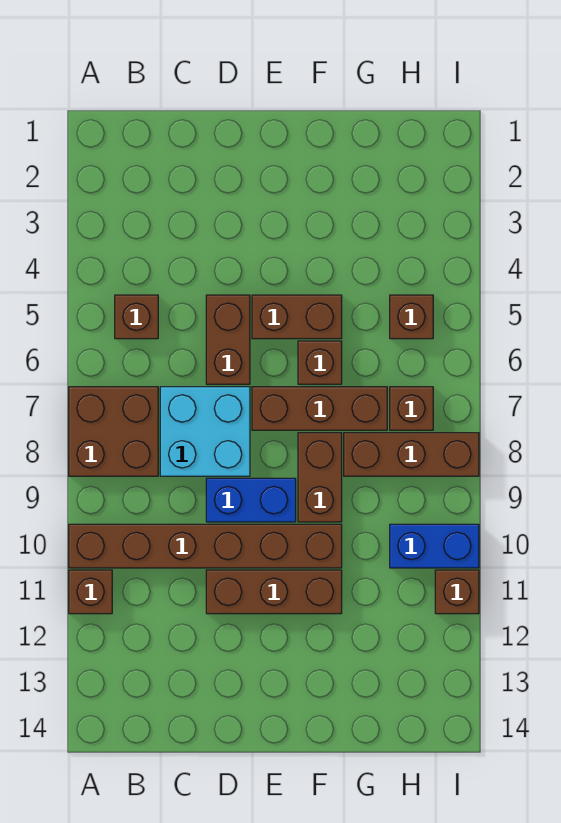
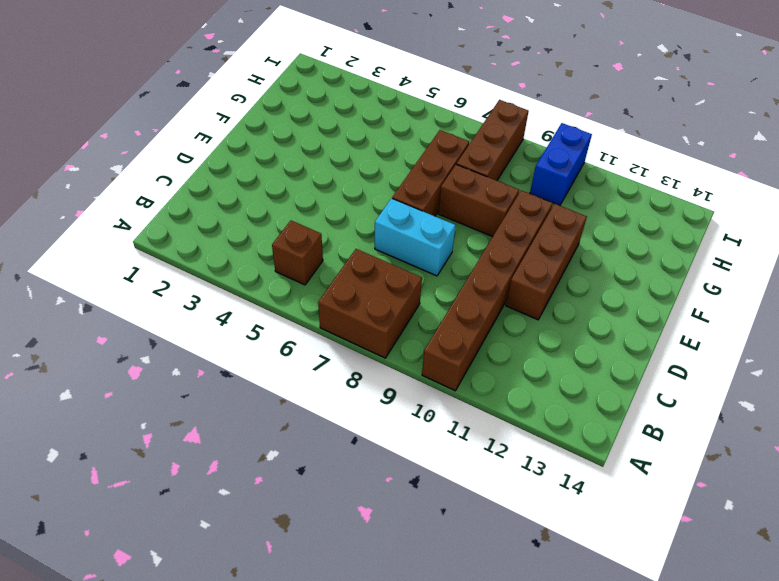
cyan 1x2 brick [375,198,455,276] -> cyan 2x2 brick [160,387,250,476]
none -> brown 1x1 brick [69,570,112,614]
none -> brown 1x2 brick [206,295,250,384]
none -> blue 1x2 brick [206,478,296,522]

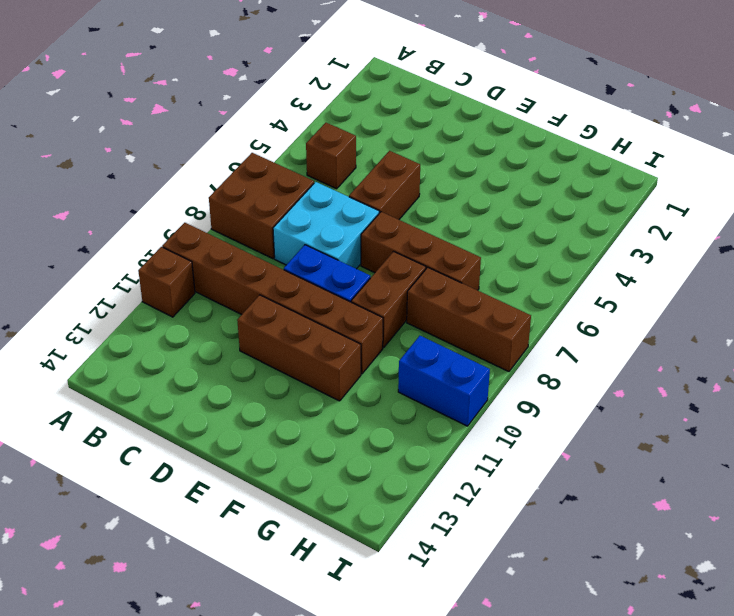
none -> brown 1x2 brick [252,295,342,339]
none -> brown 1x1 brick [298,341,342,384]
none -> brown 1x1 brick [390,295,433,339]

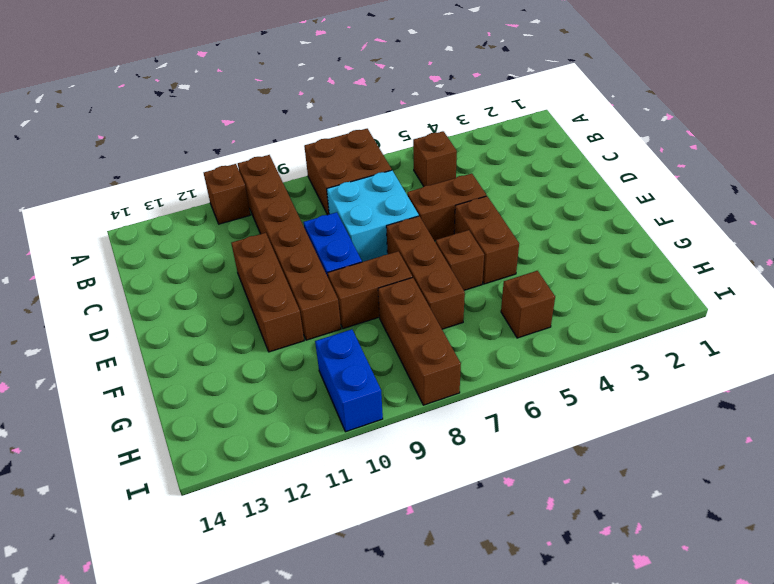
none -> brown 1x1 brick [390,387,433,430]
none -> brown 1x1 brick [435,570,479,614]

